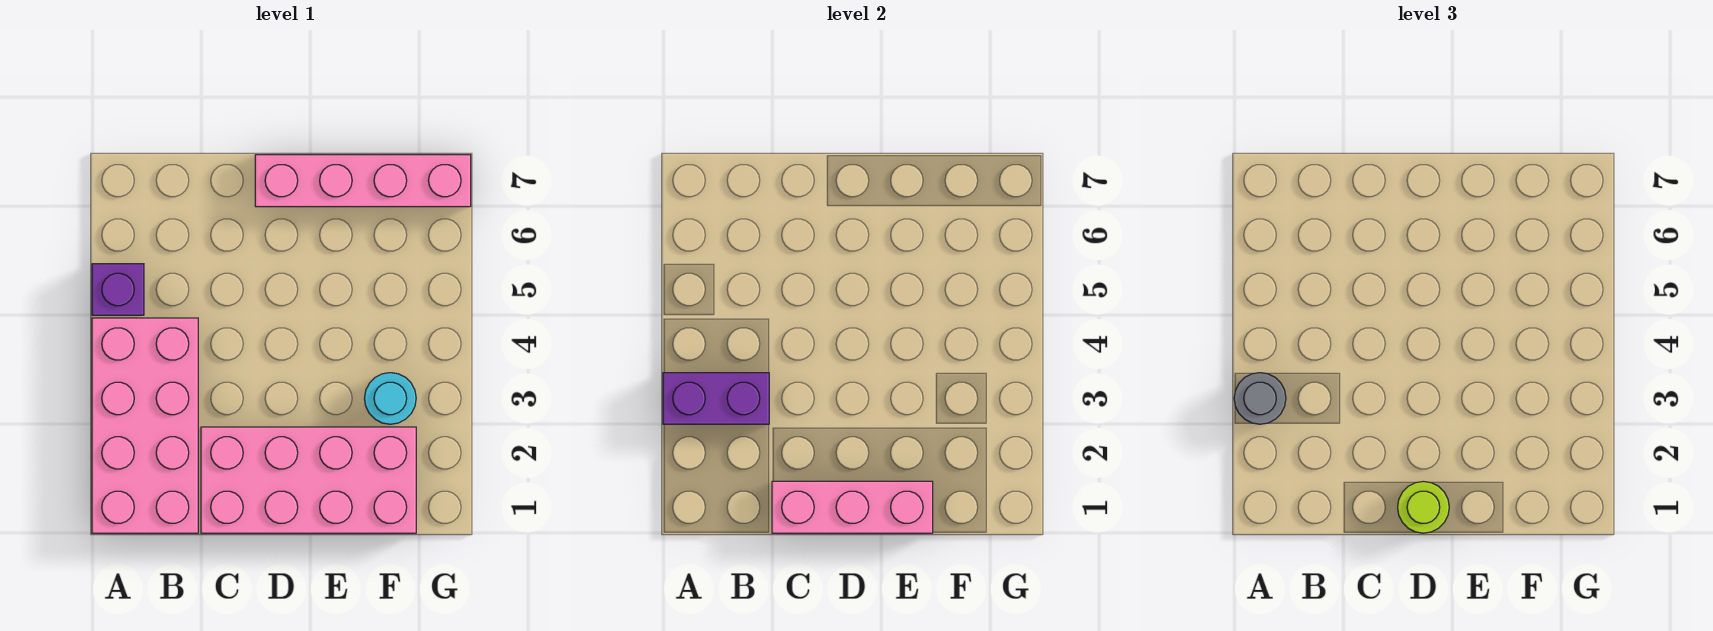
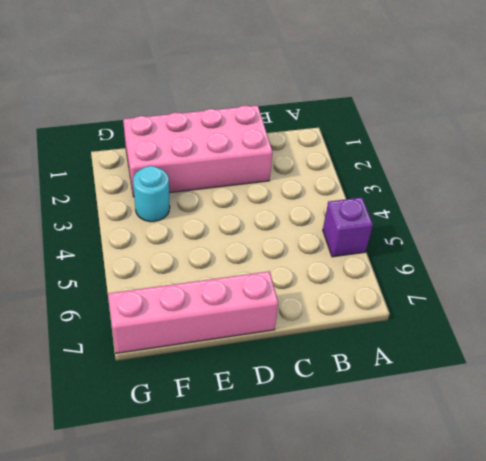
none -> pink 2x4 brick [92,318,198,533]
none -> purple 1x2 brick [663,373,769,424]

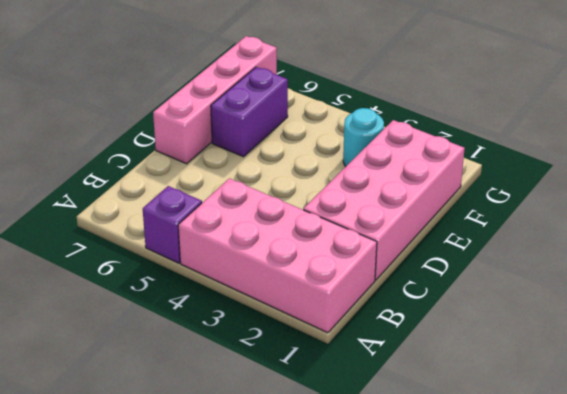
purple 1x2 brick [211,67,288,157] -> purple 1x2 brick moved to [663,373,769,424]
none -> pink 1x3 brick [772,481,933,533]
none -> grey 1x1 round brick [1234,373,1286,424]

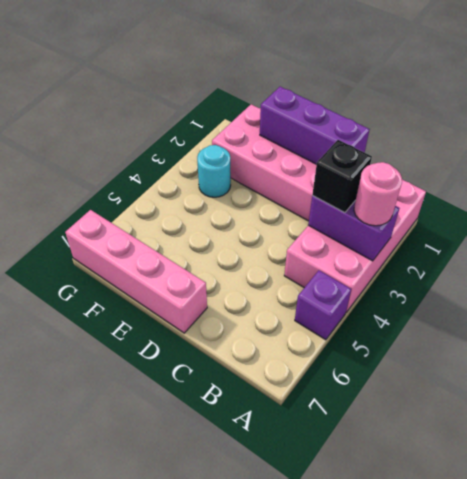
pink 1x1 round brick [354,162,402,226] -> grey 1x1 round brick [1234,373,1286,424]
black 1x1 brick [312,140,372,213] -> none
purple 1x3 brick [260,87,370,164] -> pink 1x3 brick [772,481,933,533]
none -> lime 1x1 round brick [1398,481,1449,533]

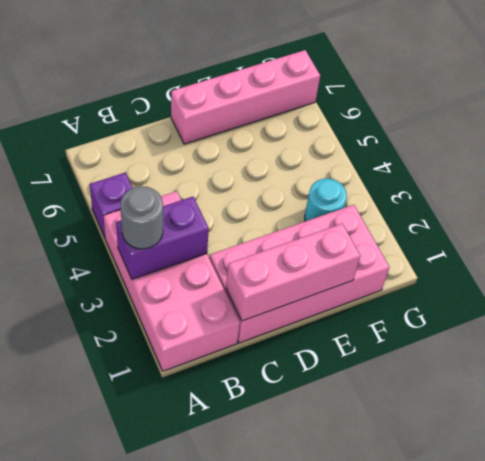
none -> lime 1x1 round brick [1398,481,1449,533]

